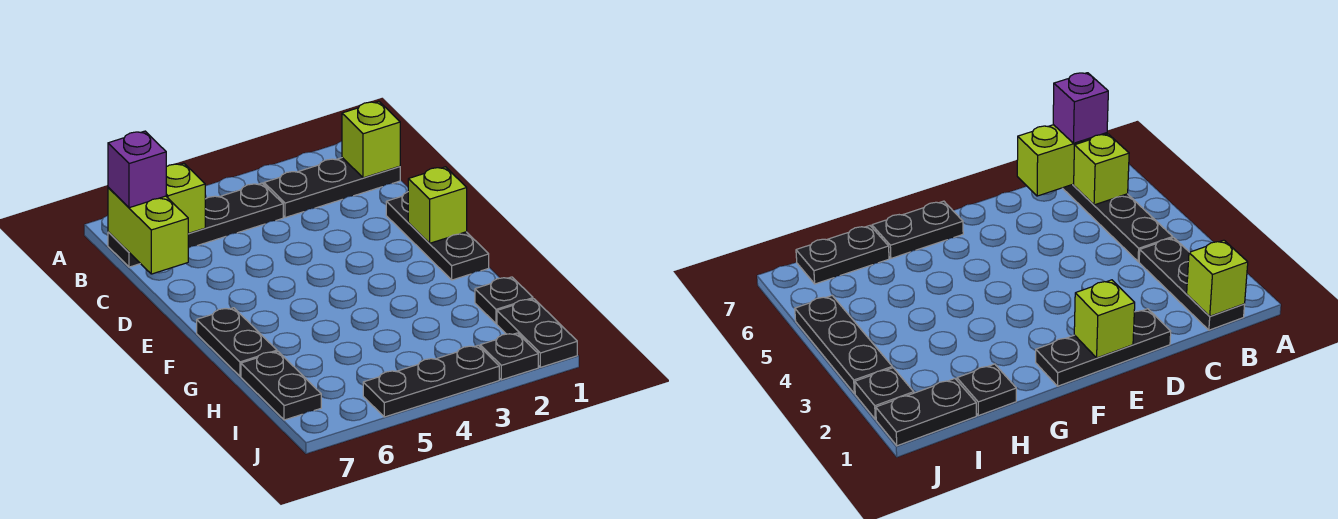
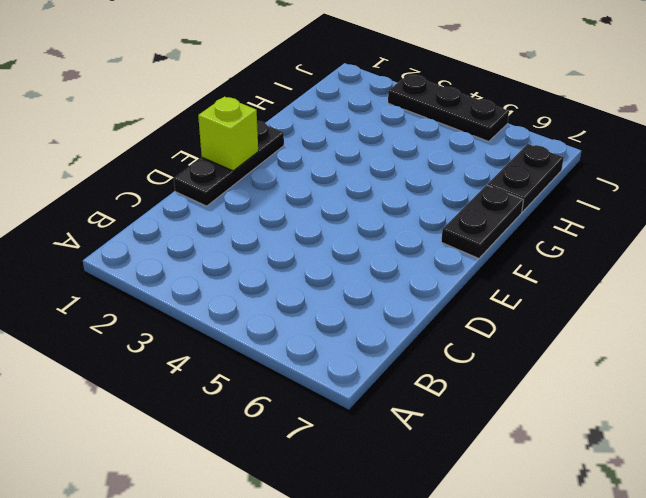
none -> black 1x3 plate [264,158,400,218]
none -> black 1x4 plate [108,183,283,267]
none -> black 1x1 plate [475,277,533,324]

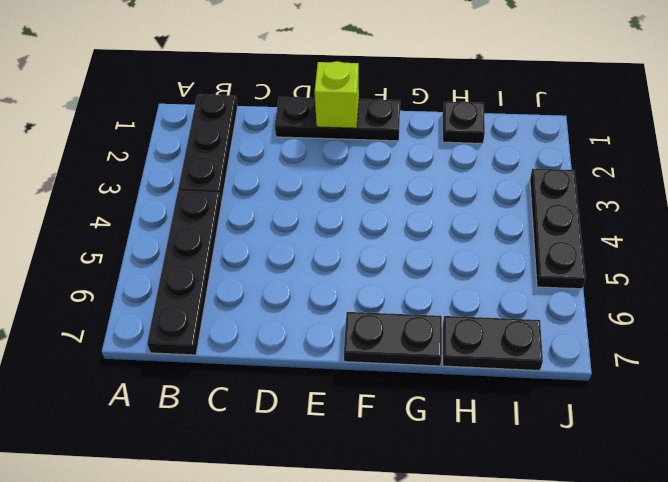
none -> black 1x2 plate [497,299,577,367]
none -> black 1x1 plate [480,333,538,380]
none -> lime 1x1 brick [342,101,400,178]

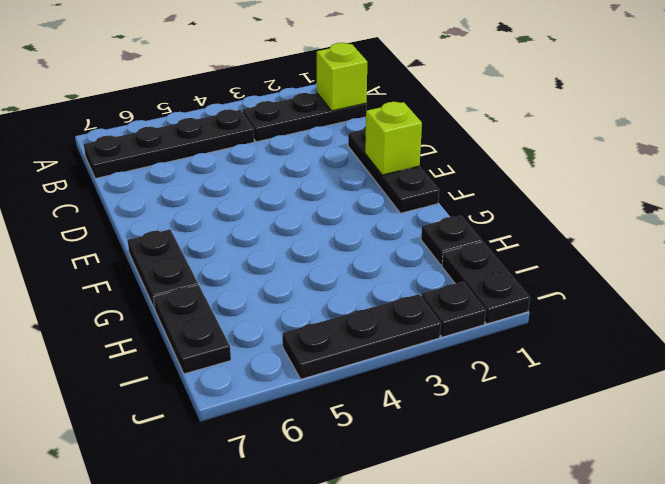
none -> lime 1x1 brick [166,163,205,234]
none -> lime 1x2 brick [108,187,188,274]
none -> purple 1x1 brick [108,131,166,208]

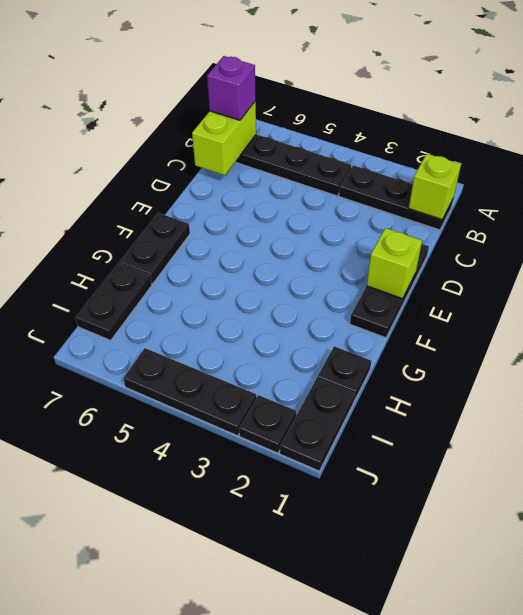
none -> lime 1x1 brick [166,163,205,234]

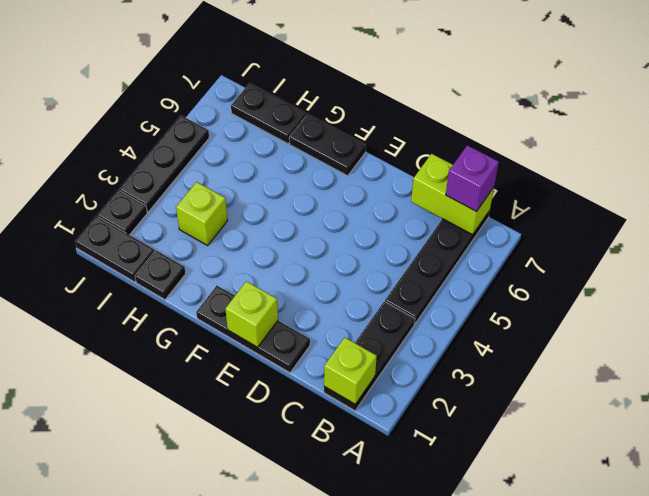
lime 1x1 brick [176,182,227,245] -> lime 1x1 brick moved to [166,163,205,234]

